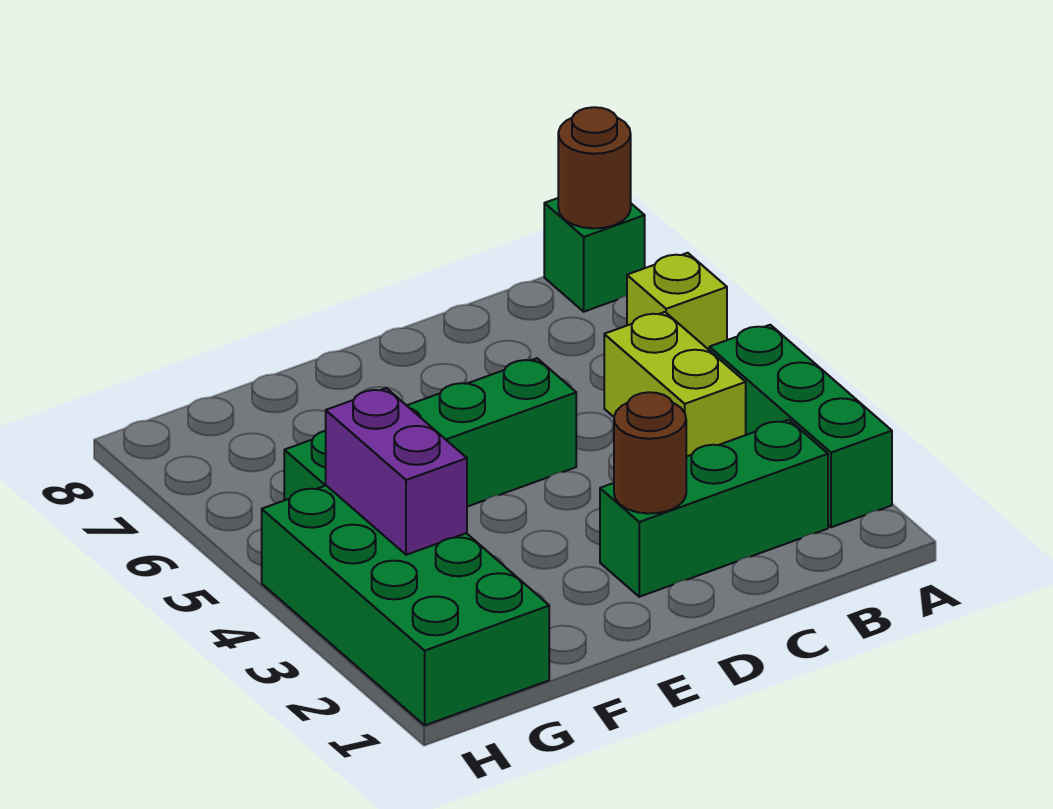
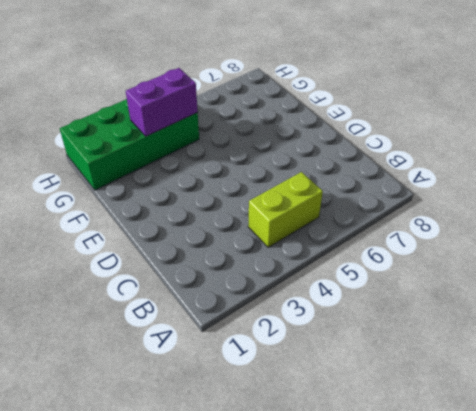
none -> green 1x3 brick [709,325,892,527]
none -> lime 1x1 brick [627,253,727,350]

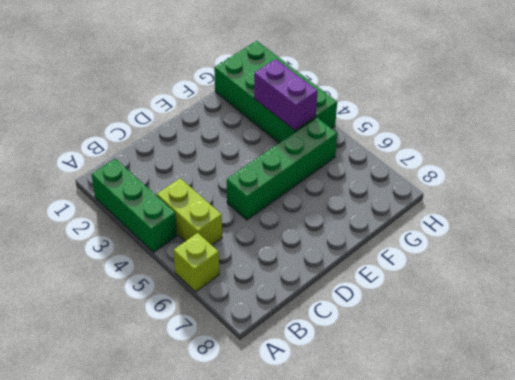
none -> green 1x1 brick [544,198,645,312]
none -> green 1x3 brick [600,420,828,597]

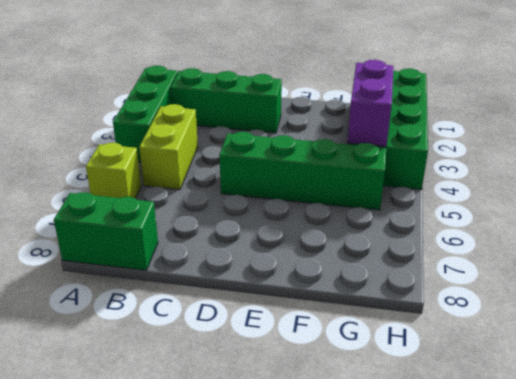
green 1x2 brick [54,192,158,270] -> green 1x1 brick [544,198,645,312]
none -> brown 1x1 round brick [558,107,631,229]
none -> brown 1x1 round brick [614,392,686,514]

